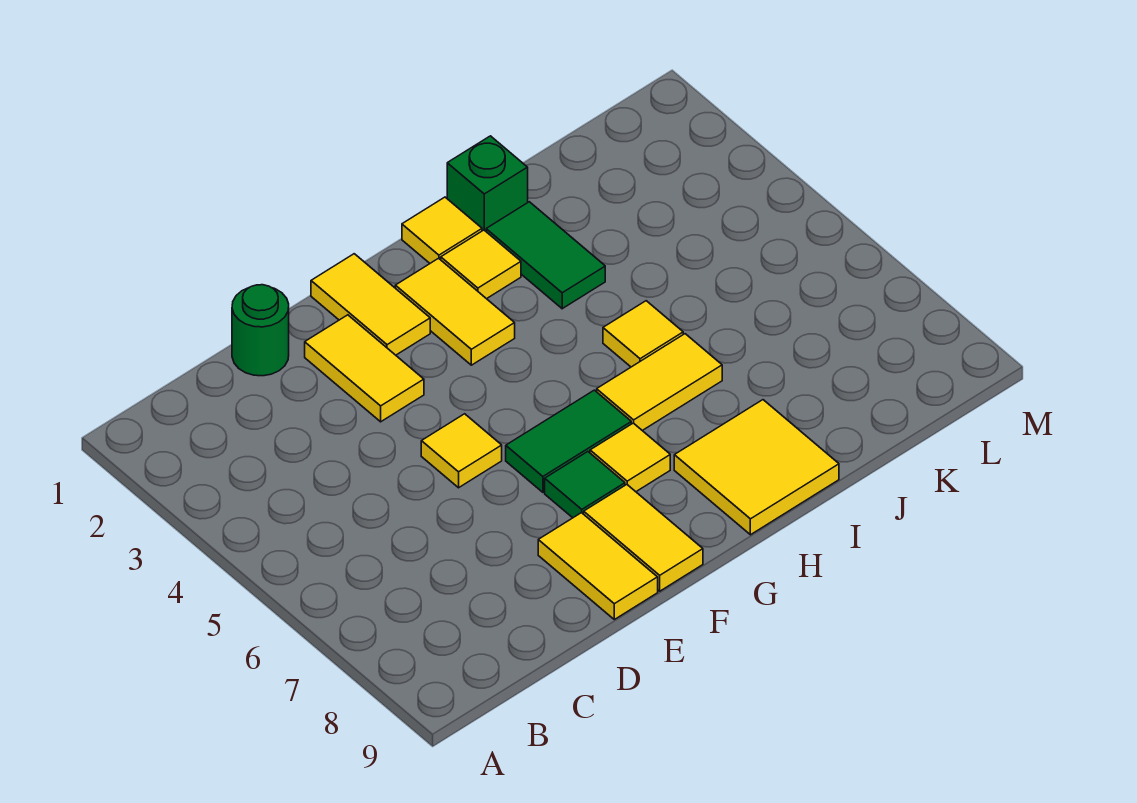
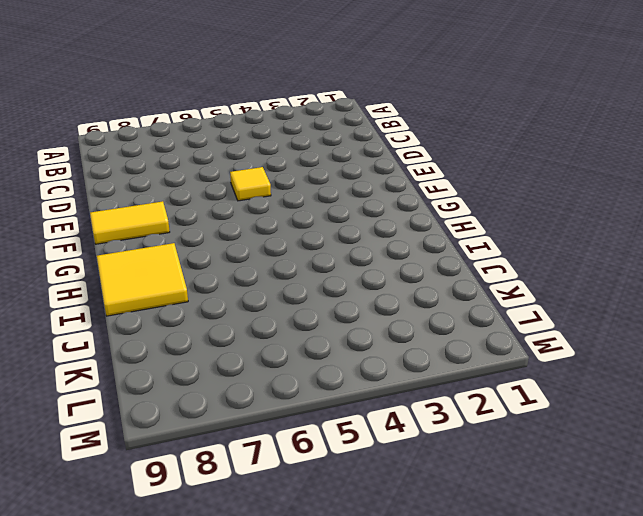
none -> green 1x1 round brick [232,285,289,376]
none -> yellow 1x2 tile [305,315,424,422]
none -> yellow 1x2 tile [538,513,658,619]

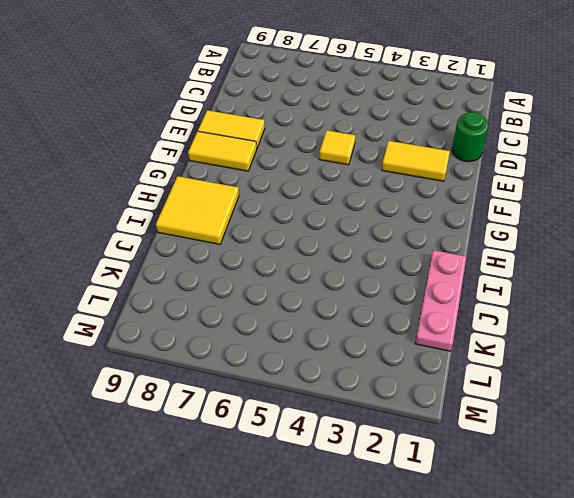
pink 1x3 plate [415,250,467,351] -> green 1x1 brick [447,136,528,231]
none -> yellow 1x2 tile [311,254,430,355]
none -> green 1x2 tile [506,390,631,492]
none -> green 1x1 tile [545,452,625,518]

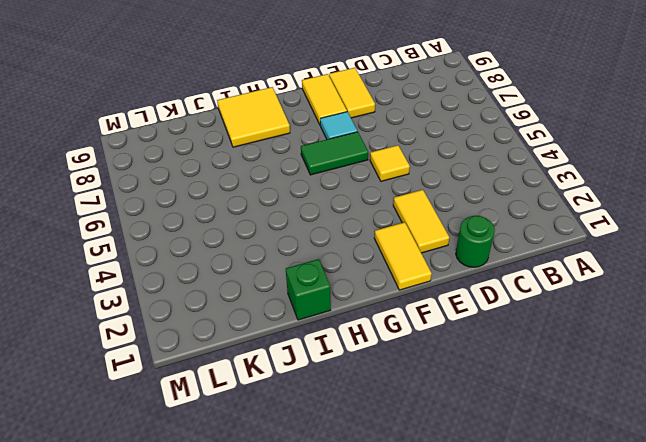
cyan 1x1 tile [320,112,357,139] -> green 1x1 tile [545,452,625,518]
none -> yellow 1x2 tile [395,258,515,365]
none -> yellow 1x1 tile [590,423,670,492]
none -> yellow 1x1 tile [402,197,482,263]

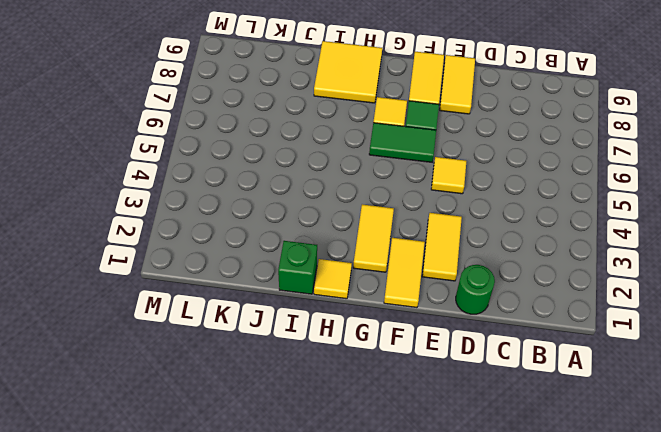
none -> yellow 1x1 tile [441,230,521,299]
none -> yellow 1x2 tile [597,334,722,431]
none -> green 1x2 tile [486,202,605,309]

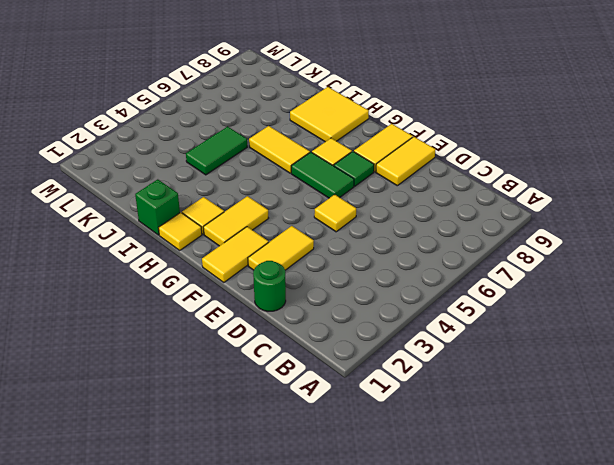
green 1x2 tile [186,127,247,175] -> green 1x2 tile moved to [486,202,605,309]
none -> yellow 1x1 tile [603,301,683,367]

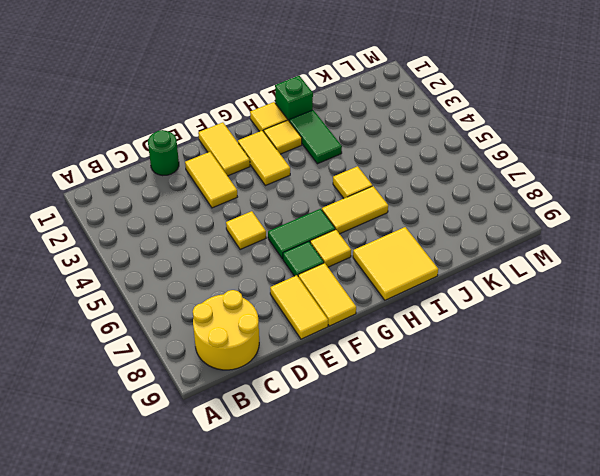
yellow 2x2 round brick [193,290,259,370] -> none

